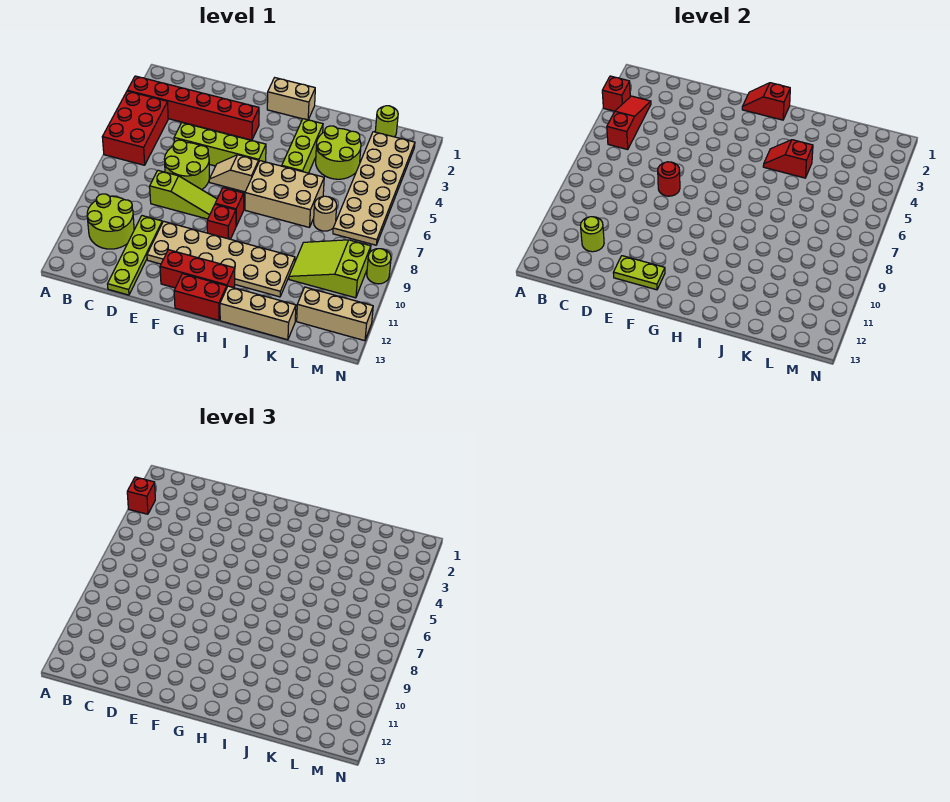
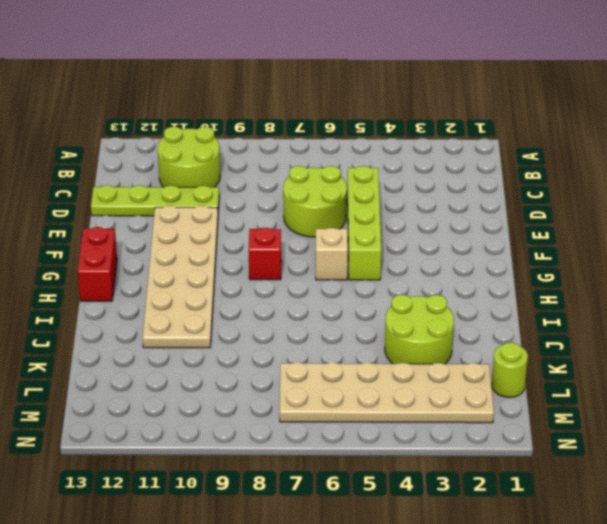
none -> red 1x6 brick [127,76,259,140]
none -> red 2x3 brick [102,91,168,165]
none -> lime 1x3 slope [150,170,217,219]
none -> red 1x3 brick [160,250,235,288]

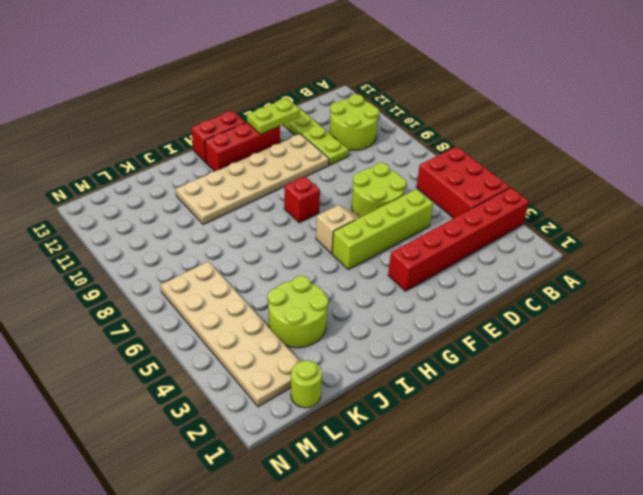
none -> lime 1x3 slope [150,170,217,219]
none -> tan 1x2 brick [267,78,315,120]
none -> red 1x1 brick [207,204,236,239]
none -> tan 2x3 brick [245,161,324,227]

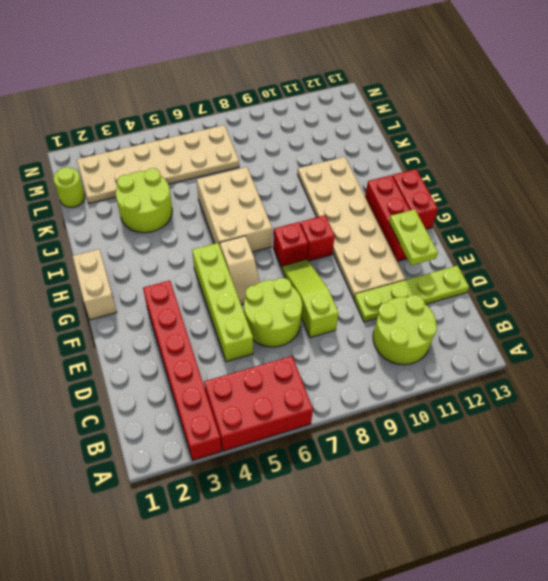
none -> lime 1x3 brick [282,119,323,173]
none -> tan 1x3 brick [220,286,296,340]
none -> tan 1x1 round brick [314,196,337,231]
none -> lime 2x3 slope [289,240,371,298]

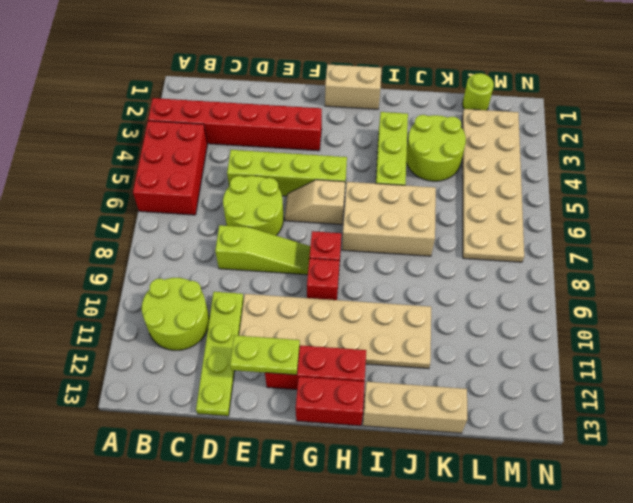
none -> tan 1x1 round brick [314,196,337,231]
none -> lime 2x3 slope [289,240,371,298]
none -> tan 1x3 brick [297,287,373,341]
none -> lime 1x1 round brick [367,249,391,284]

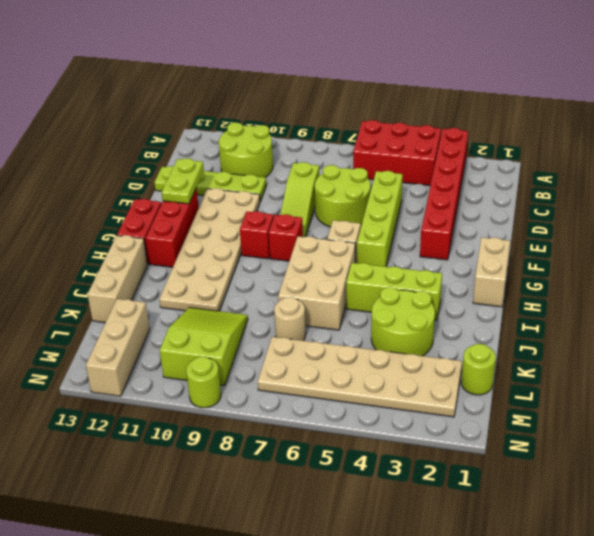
none -> red 1x1 brick [602,76,630,111]
none -> red 1x3 slope [607,96,651,149]
none -> lime 1x1 round brick [581,217,604,252]
none -> red 1x1 round brick [658,162,680,196]

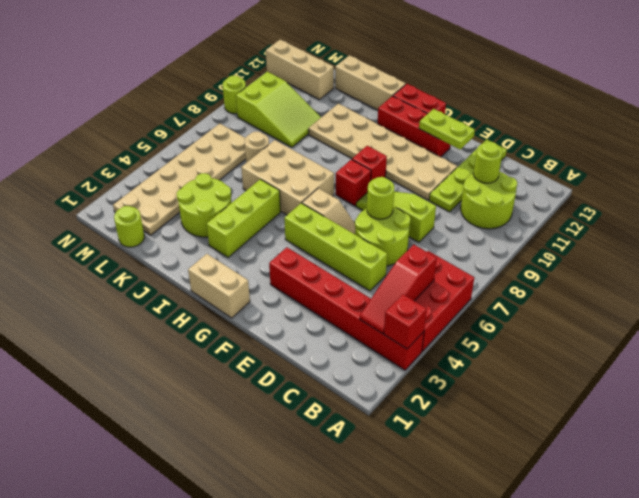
lime 1x1 round brick [367,177,394,219] -> red 1x1 round brick [658,162,680,196]
none -> red 1x2 slope [742,83,790,120]
none -> red 1x2 slope [763,140,813,178]
none -> red 1x1 brick [127,477,155,514]

